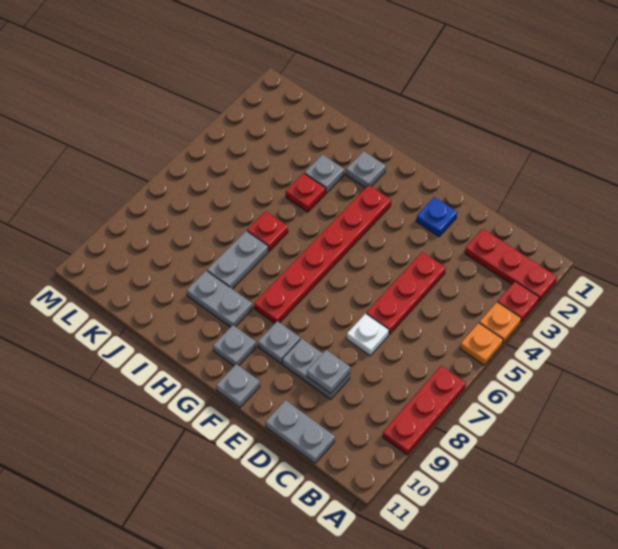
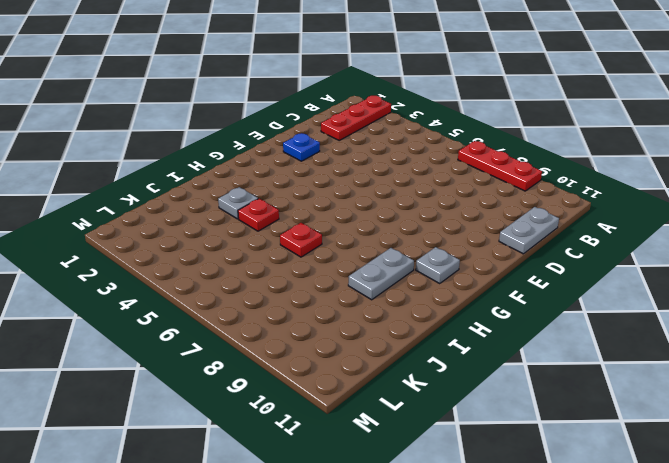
none -> red 1x1 plate [498,281,539,323]
none -> orange 1x1 plate [479,302,521,344]
none -> orange 1x1 plate [460,323,503,365]

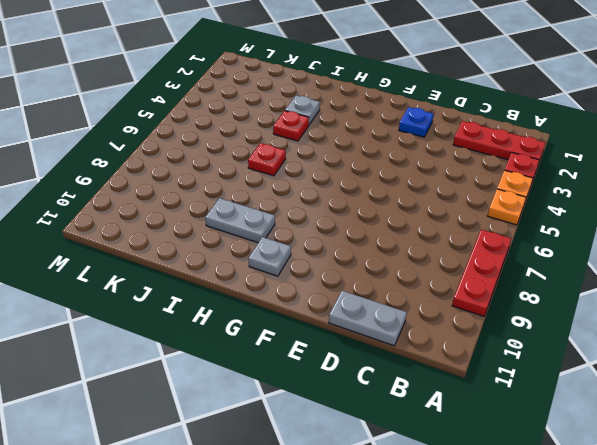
none -> red 1x3 plate [366,252,446,334]
none -> white 1x1 plate [347,313,389,356]
none -> grey 1x2 plate [282,339,350,399]

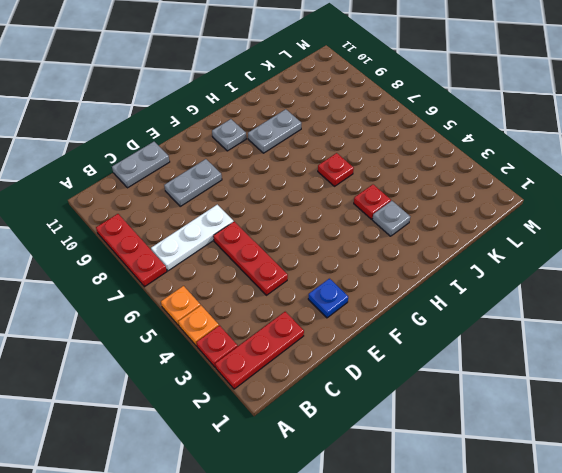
white 1x3 plate [151,205,234,271] -> white 1x1 plate [347,313,389,356]
none -> grey 1x1 plate [258,321,300,364]
none -> grey 1x1 plate [216,364,260,407]
none -> red 1x6 plate [254,185,391,323]

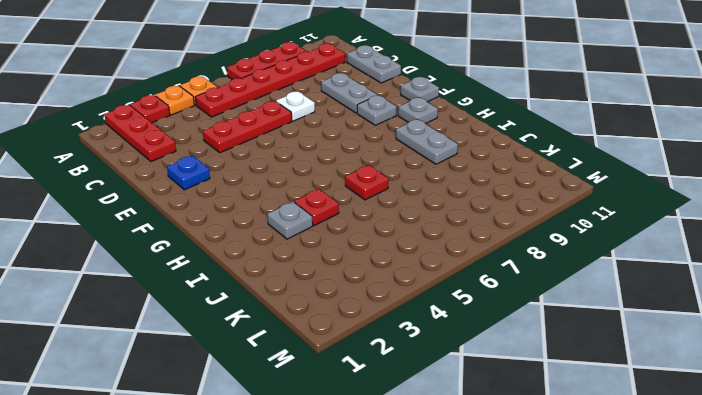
red 1x6 plate [195,44,345,117] -> red 1x6 plate moved to [254,185,391,323]
none -> grey 1x1 plate [346,151,386,188]
none -> grey 1x2 plate [207,231,269,289]
none -> grey 1x1 plate [307,350,350,394]

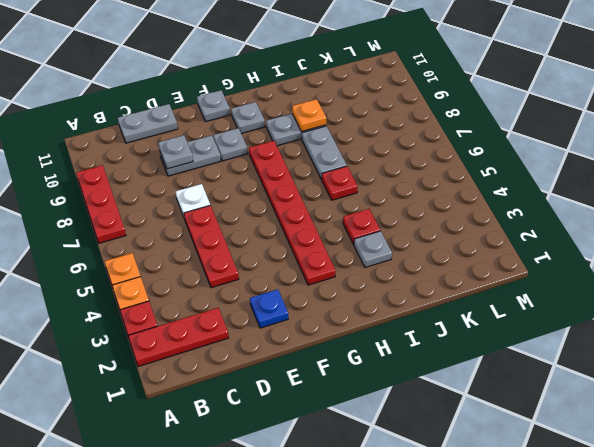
orange 1x1 plate [292,99,326,132] -> none
none -> grey 1x1 plate [346,151,386,188]

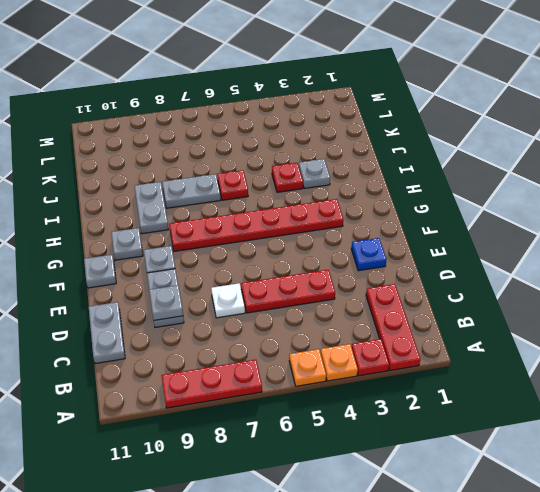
none -> grey 1x1 plate [346,151,386,188]

